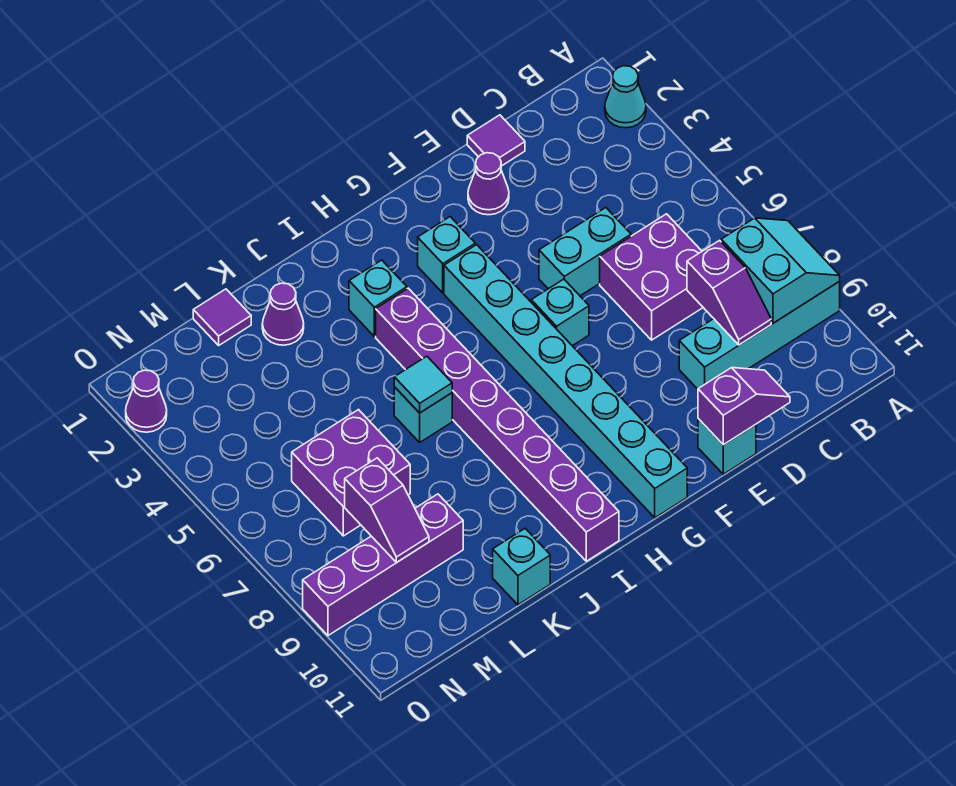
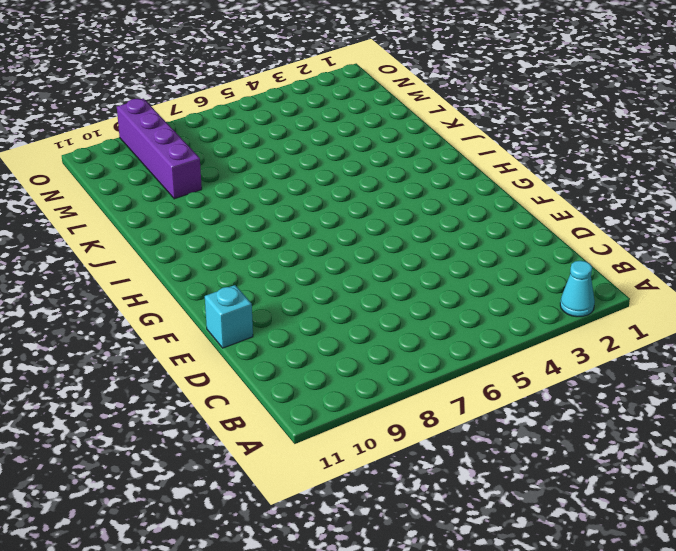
none -> cyan 1x4 brick [679,281,840,389]
none -> purple 2x2 brick [600,214,703,340]
none -> purple 1x1 tile [467,115,525,166]

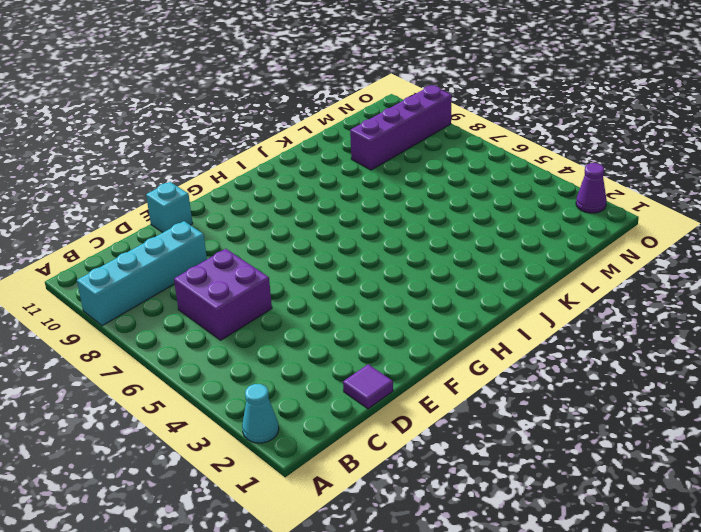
none -> cyan 1x2 brick [539,208,631,296]
none -> purple 1x1 cone [468,153,509,215]
none -> cyan 1x1 brick [531,279,589,346]

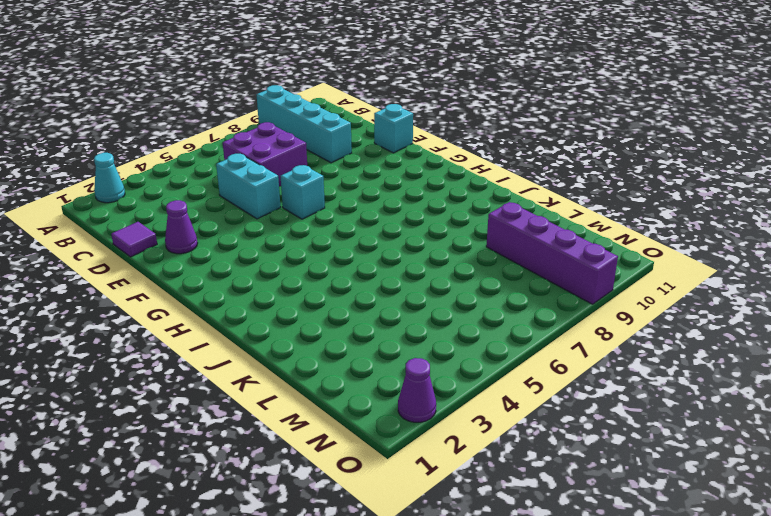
none -> cyan 1x1 brick [418,217,475,293]
none -> cyan 1x8 brick [444,245,687,518]
none -> cyan 1x1 brick [349,260,407,336]

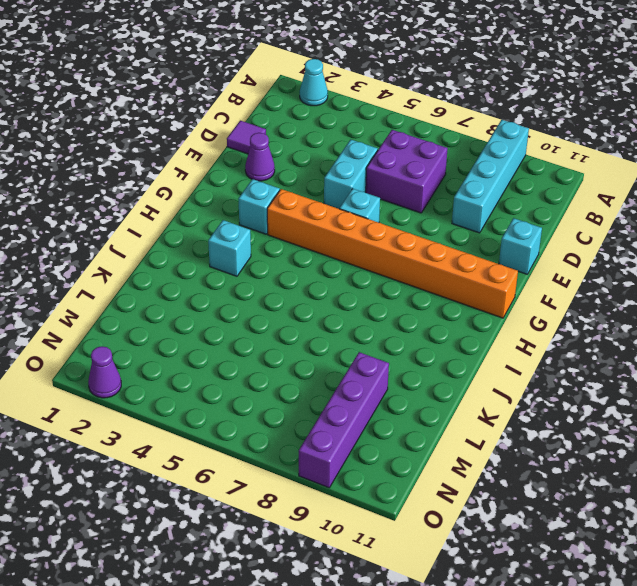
orange 1x8 brick [267,189,518,318] -> cyan 1x8 brick [444,245,687,518]
none -> purple 1x8 brick [376,288,619,561]
none -> cyan 1x1 brick [394,387,452,442]
none -> purple 1x1 cone [262,283,304,345]

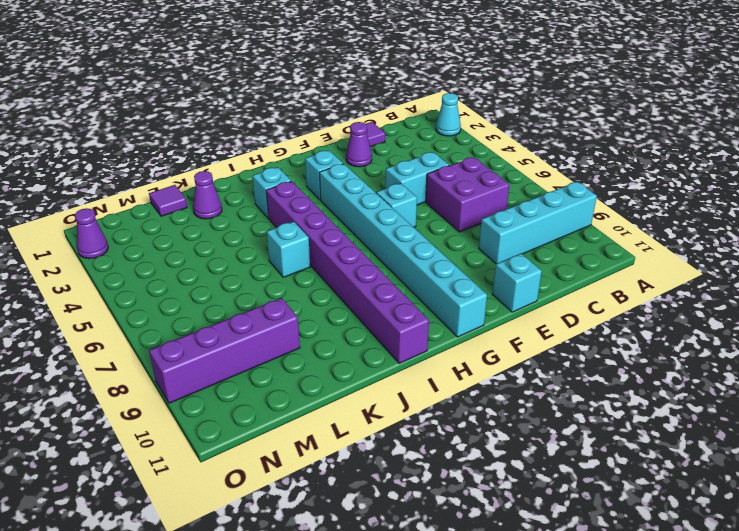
none -> cyan 1x1 brick [493,529,550,605]
none -> purple 2x2 brick [292,410,410,536]
none -> cyan 2x2 slope [721,218,840,323]

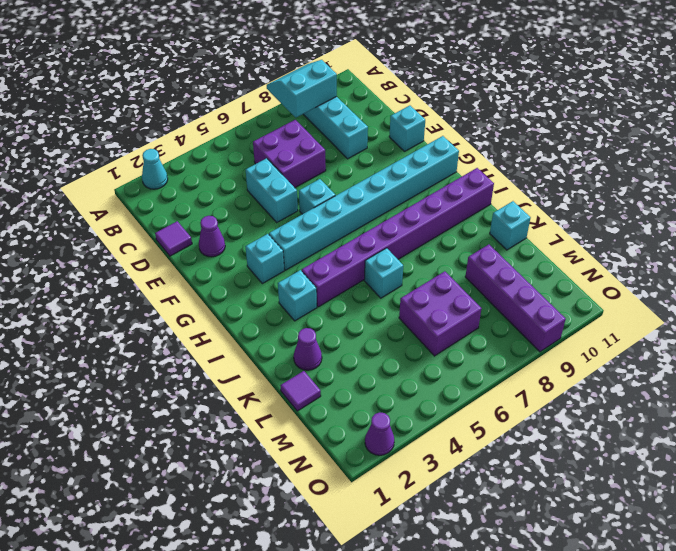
none -> purple 1x2 slope [687,240,771,345]
none -> purple 1x2 slope [698,368,790,445]
none -> cyan 1x1 tile [394,356,452,413]

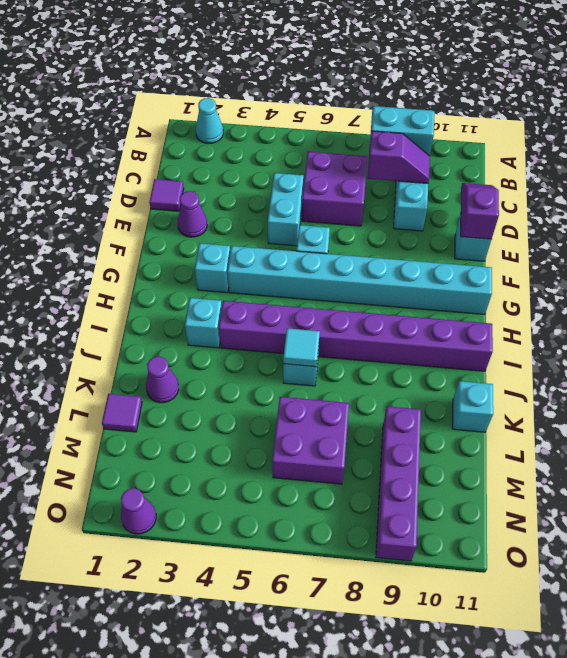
none -> purple 1x2 slope [345,458,429,562]

